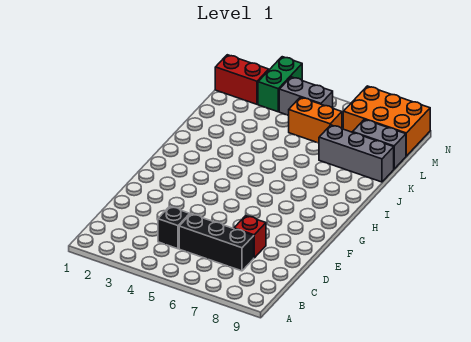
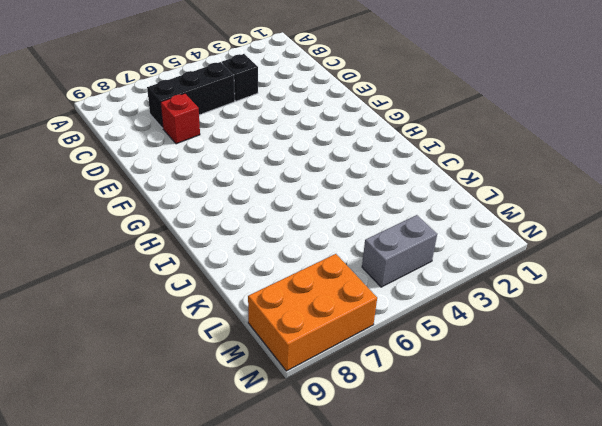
none -> grey 1x3 brick [319,125,394,182]
none -> orange 1x2 brick [288,97,342,143]

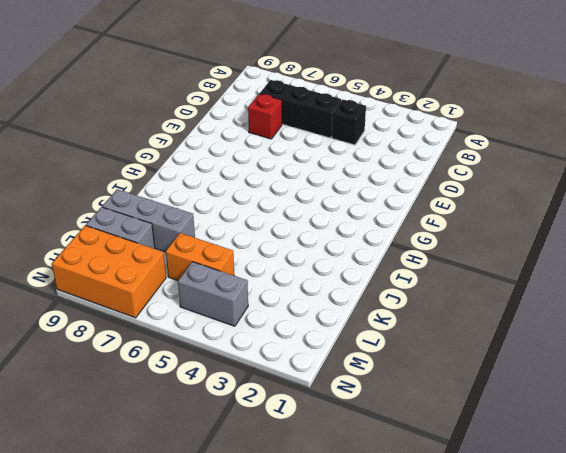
none -> red 1x2 brick [215,55,269,104]
none -> green 1x2 brick [258,57,302,112]

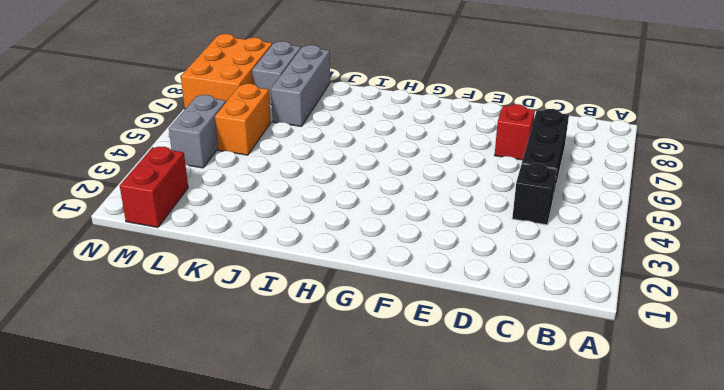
none -> green 1x2 brick [258,57,302,112]

